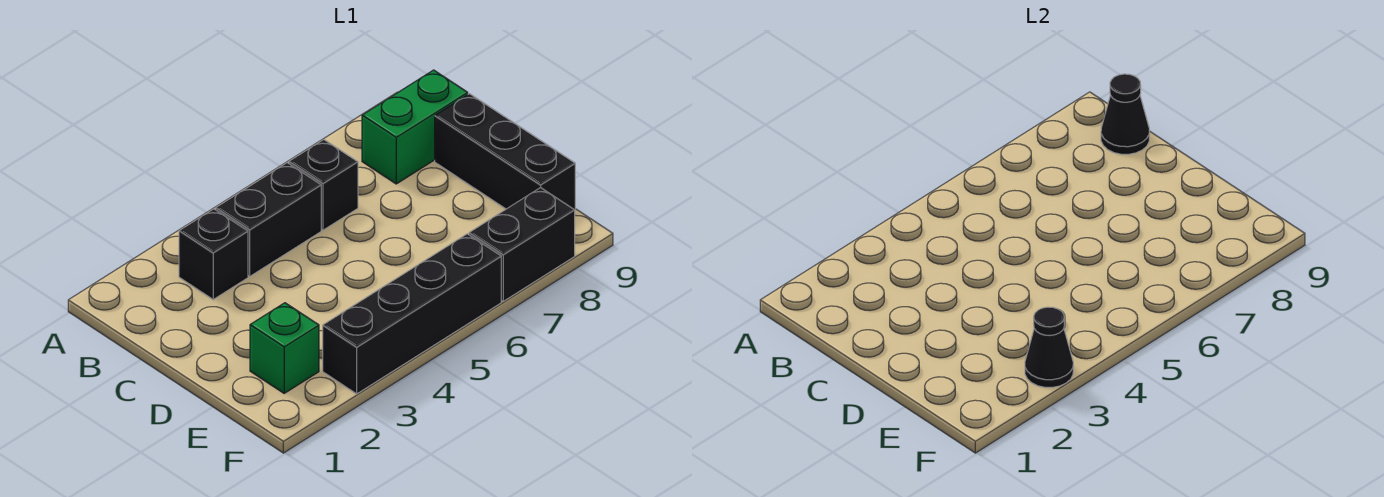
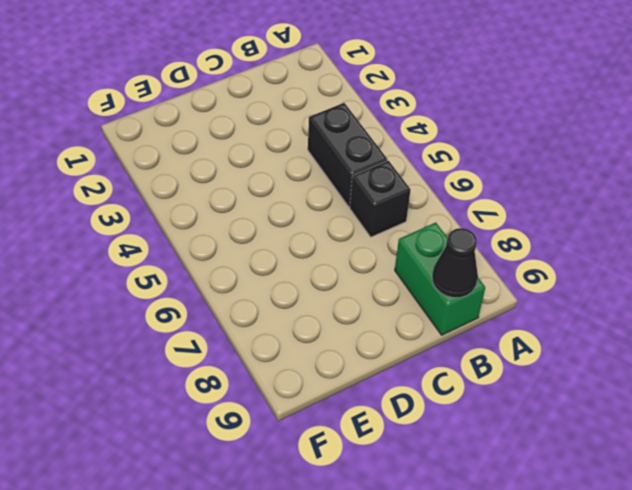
none -> black 1x1 brick [179,209,248,299]
none -> black 1x3 brick [435,94,575,210]

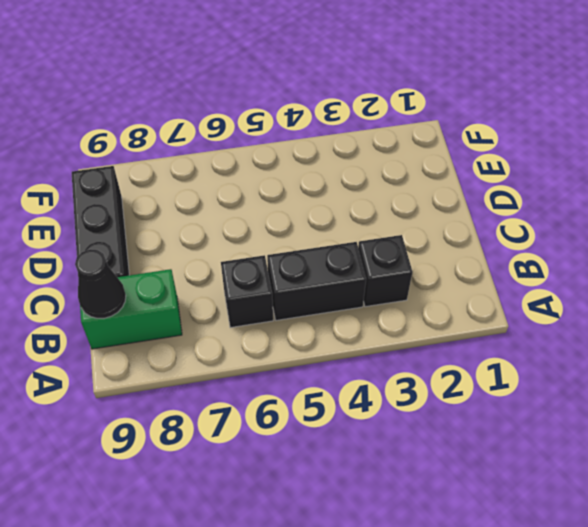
none -> green 1x1 brick [250,303,319,393]
none -> black 1x4 brick [323,234,501,394]

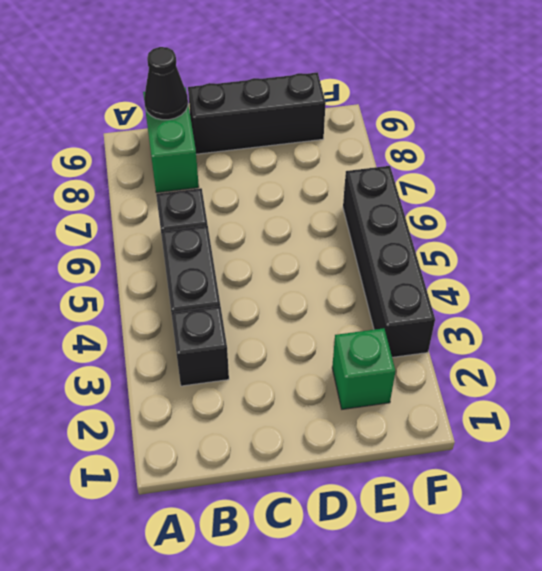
none -> black 1x2 brick [469,188,575,301]
none -> black 1x1 cone [1025,307,1073,387]

